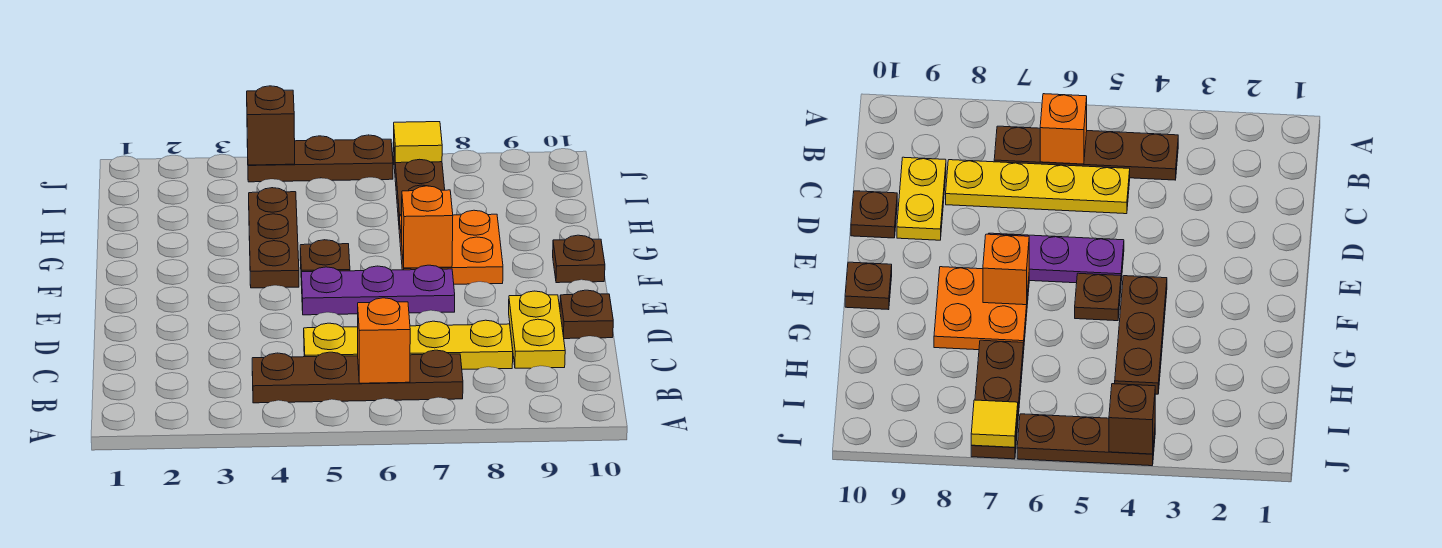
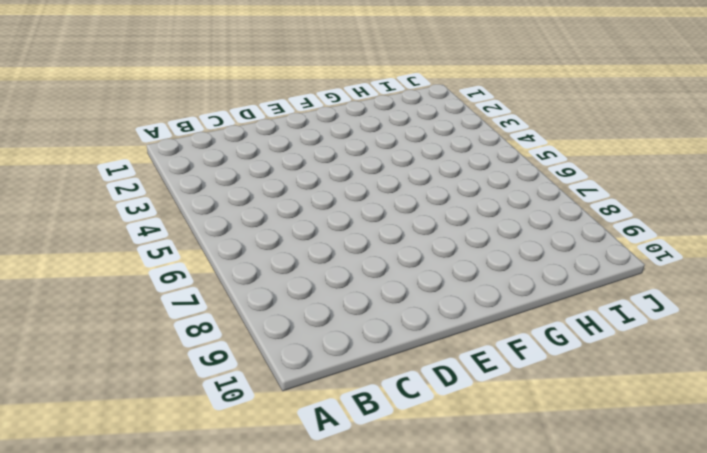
none -> brown 1x4 plate [252,350,463,403]
none -> yellow 1x4 plate [304,320,513,369]
none -> yellow 1x2 plate [509,291,565,368]

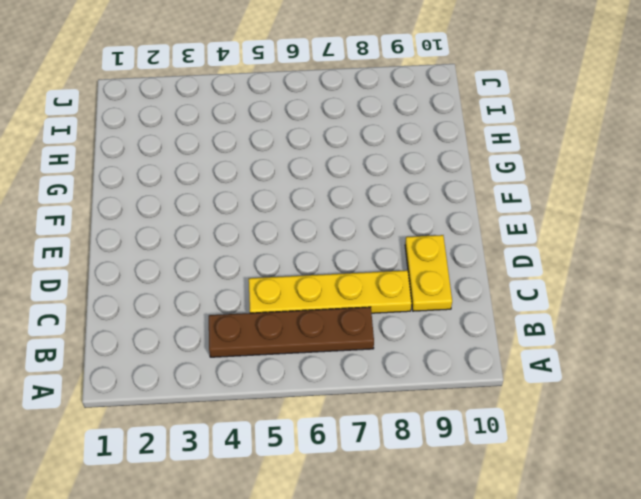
none -> brown 1x1 plate [560,290,613,339]
none -> purple 1x3 plate [301,265,455,315]
none -> brown 1x3 plate [249,188,299,288]

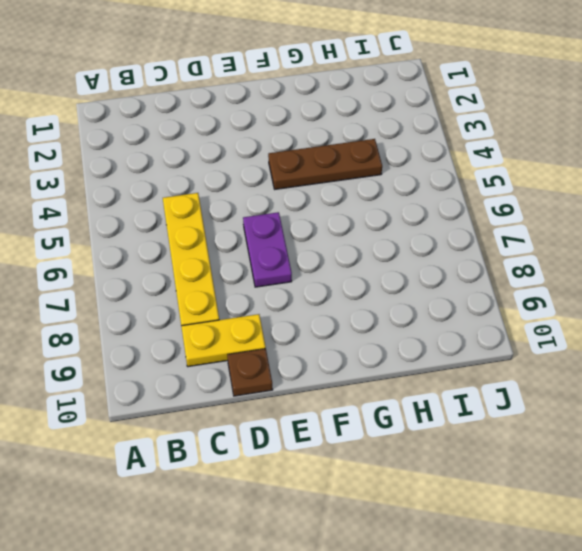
purple 1x2 plate [243,212,292,287] -> purple 1x3 plate [301,265,455,315]
none -> brown 1x4 plate [252,350,463,403]
none -> brown 1x1 plate [300,240,350,285]
none -> orange 2x2 plate [399,210,503,284]

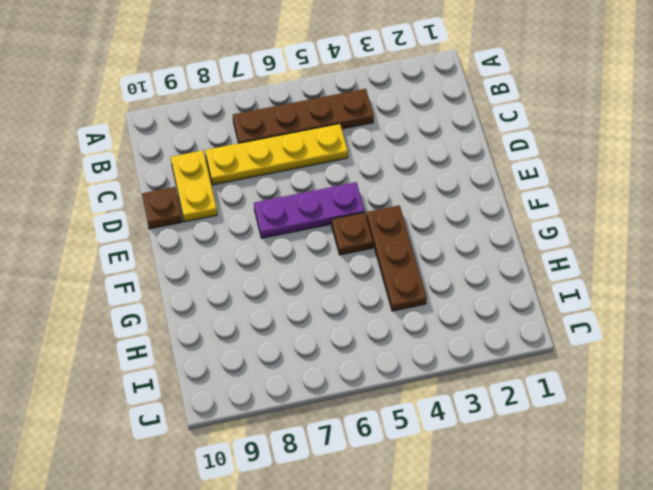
none -> orange 2x2 plate [399,210,503,284]
none -> brown 1x1 plate [553,235,605,283]
none -> brown 1x3 plate [393,142,445,221]

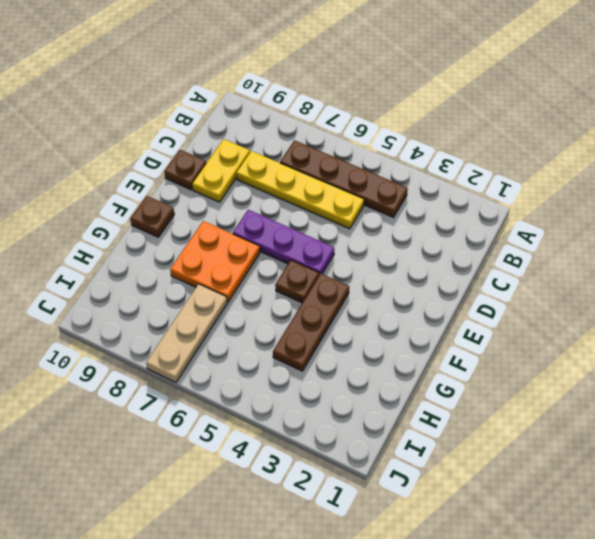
tan 1x3 plate [146,284,227,382] -> brown 1x3 plate [393,142,445,221]
none -> brown 1x3 plate [247,135,393,182]
none -> orange 1x1 brick [358,298,410,383]
none -> orange 1x1 brick [402,186,453,268]

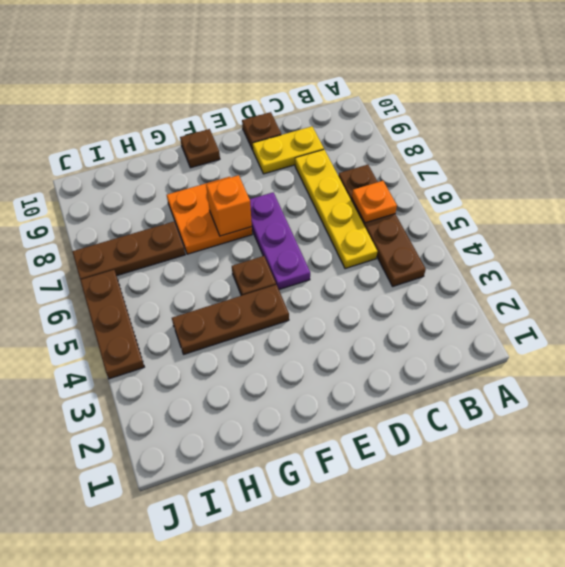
orange 1x1 plate [352,181,397,223] -> orange 1x1 brick [358,298,410,383]
none -> brown 1x1 brick [247,86,295,165]
none -> yellow 1x1 tile [394,122,442,163]

